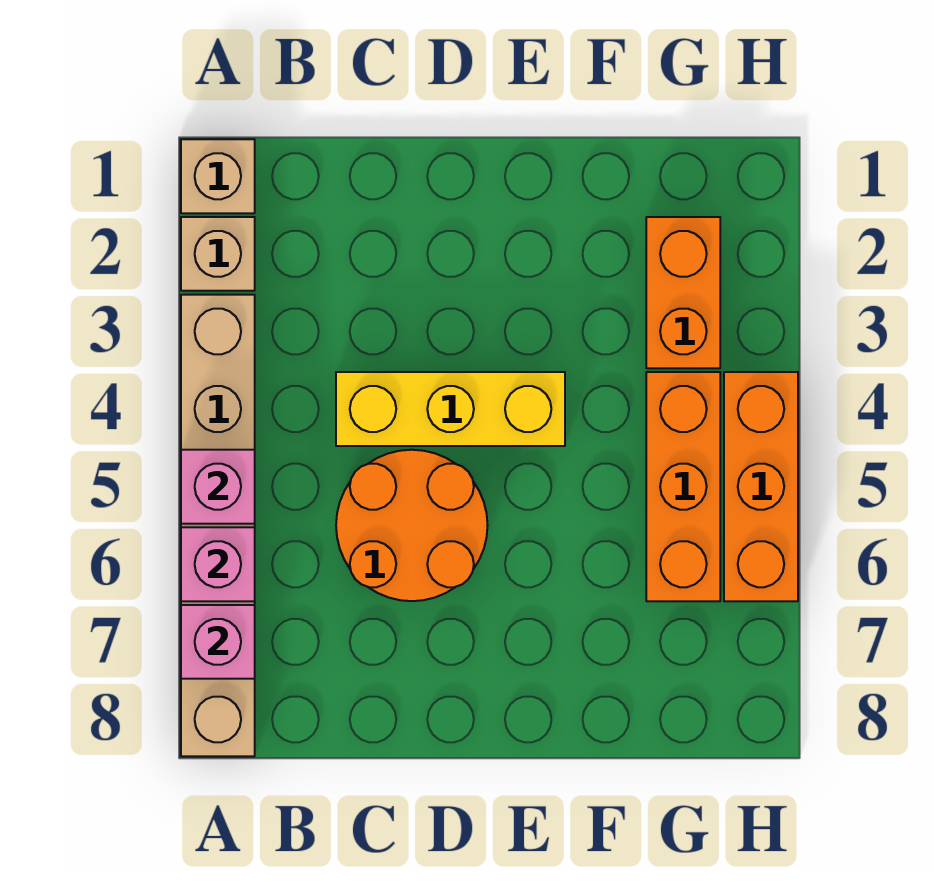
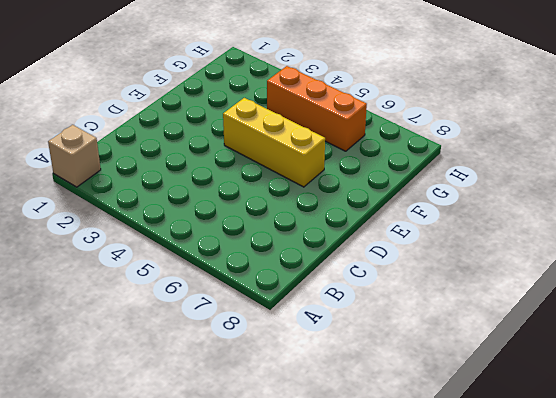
yellow 1x3 brick [223,98,325,187] -> yellow 1x3 brick turned to [336,372,565,446]
none -> tan 1x1 brick [181,217,255,291]
none -> tan 1x6 brick [181,295,255,756]

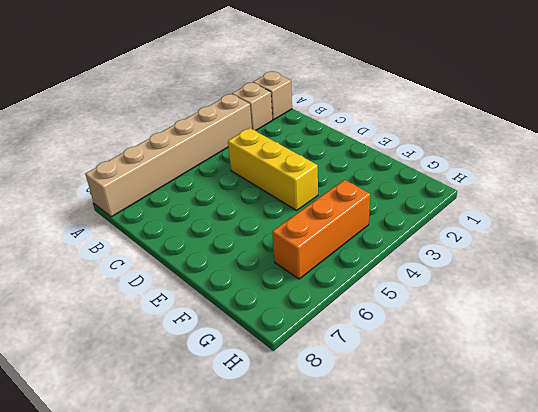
none -> orange 2x2 round brick [336,450,488,601]
none -> orange 1x2 brick [646,217,720,368]

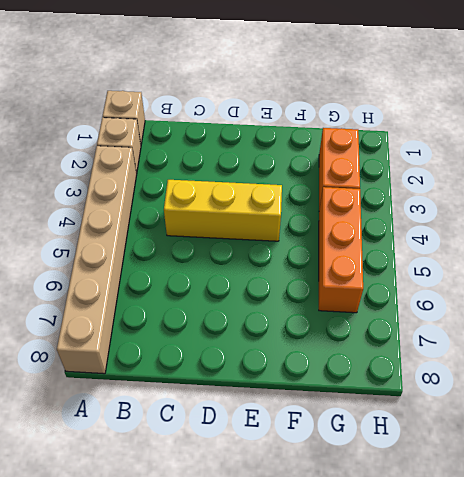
none -> orange 2x2 round brick [336,450,488,601]
none -> orange 1x3 brick [724,372,798,601]

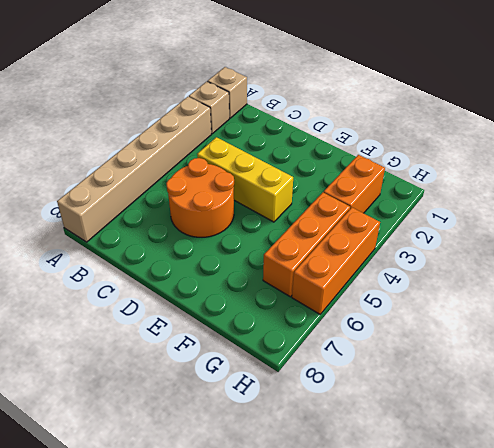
none -> pink 1x1 brick [181,450,255,524]
none -> pink 1x1 brick [181,527,255,601]

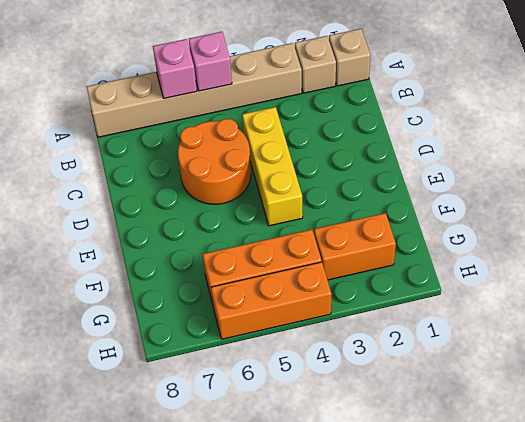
none -> pink 1x1 brick [181,605,255,679]

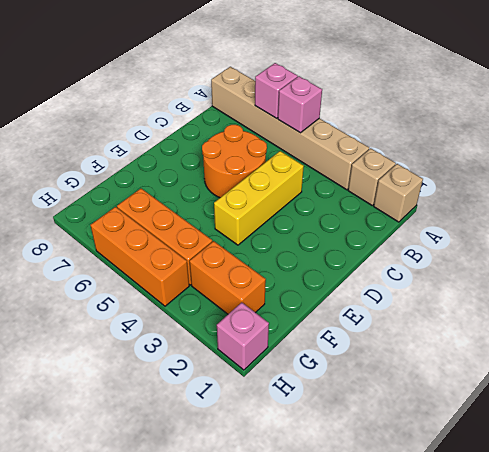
pink 1x1 brick [217,302,269,370] -> pink 1x1 brick moved to [181,605,255,679]

